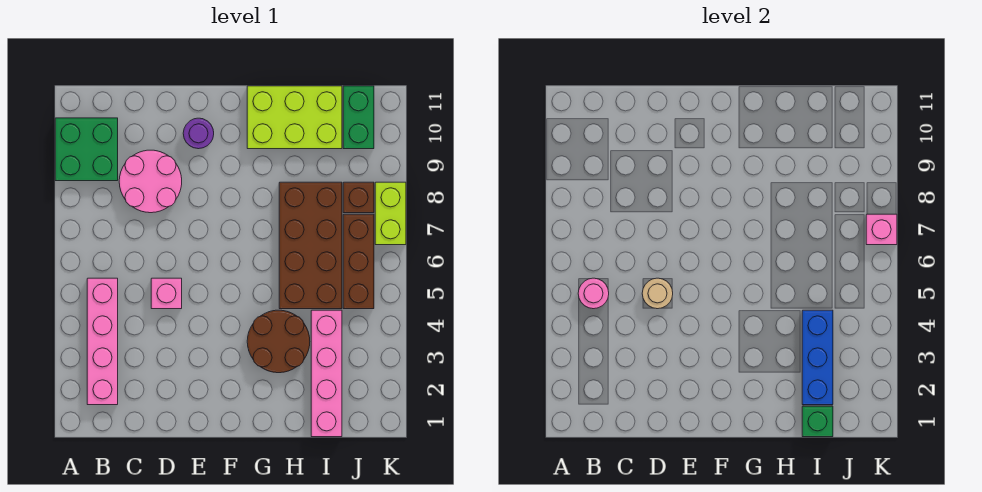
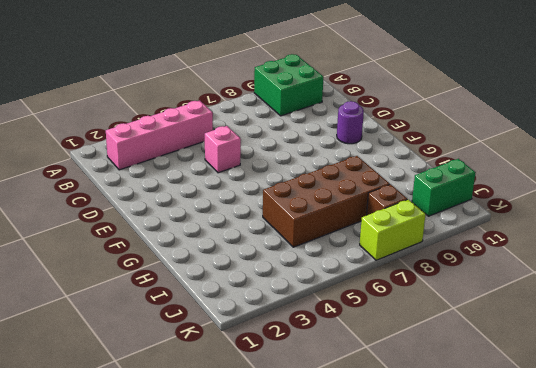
none -> pink 2x2 round brick [119,150,182,213]
none -> brown 2x2 round brick [247,310,310,373]
none -> lime 2x3 brick [247,86,342,149]

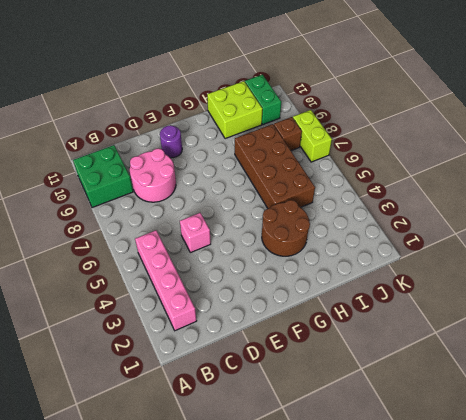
lime 2x2 brick [207,81,262,139] -> lime 2x3 brick [247,86,342,149]
none -> pink 1x4 brick [311,310,342,437]
none -> brown 1x3 brick [343,214,374,309]
none -> pink 1x1 round brick [578,278,609,309]

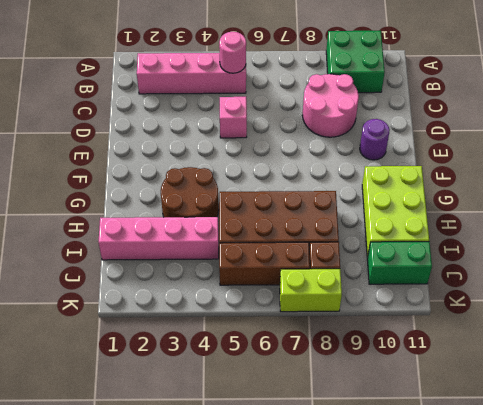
none -> tan 1x1 round brick [642,278,673,309]
none -> green 1x1 brick [802,406,833,437]
none -> blue 1x3 brick [802,310,833,405]

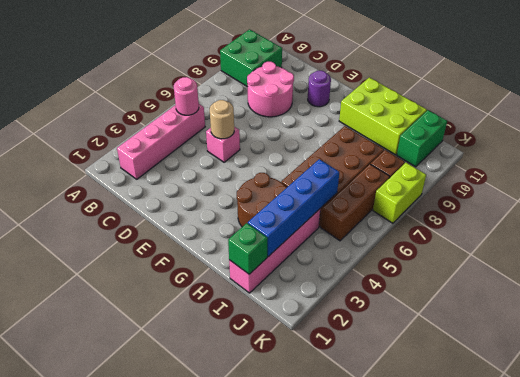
blue 1x4 brick [248,159,339,257] -> blue 1x3 brick [802,310,833,405]
none -> pink 1x1 brick [866,214,897,245]

